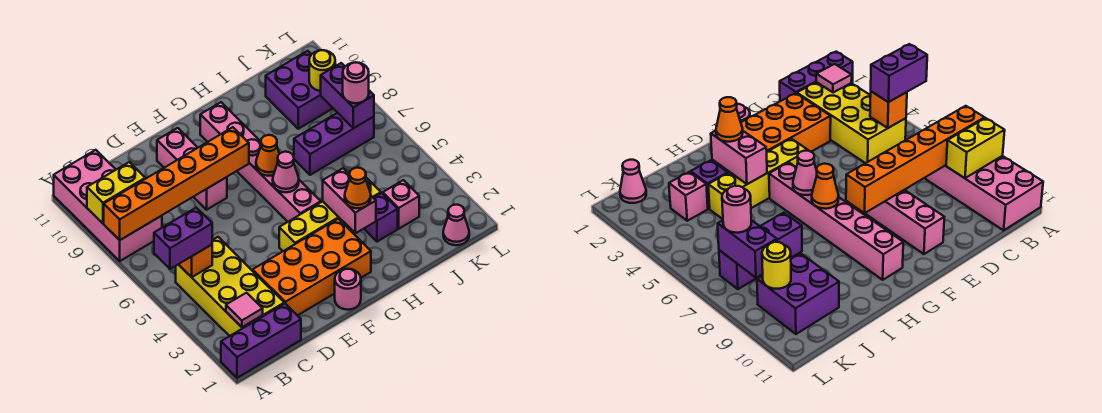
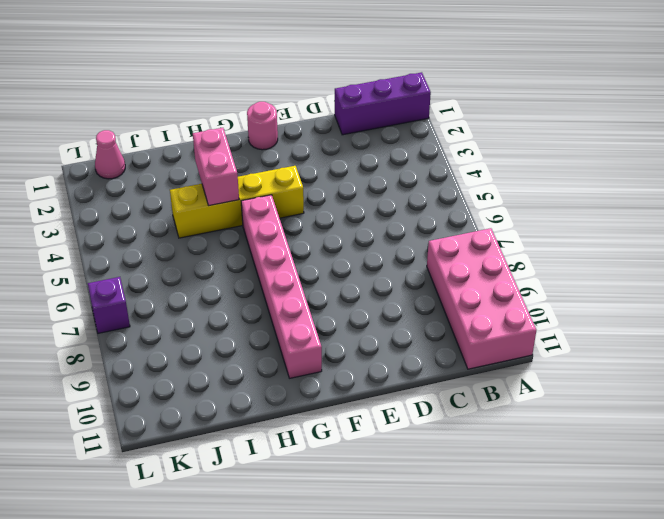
purple 1x1 brick [88,277,130,333] -> purple 1x1 brick moved to [364,193,398,242]
none -> yellow 2x4 brick [176,237,284,336]
none -> orange 2x4 brick [253,219,371,316]
none -> pink 1x3 brick [157,128,227,210]

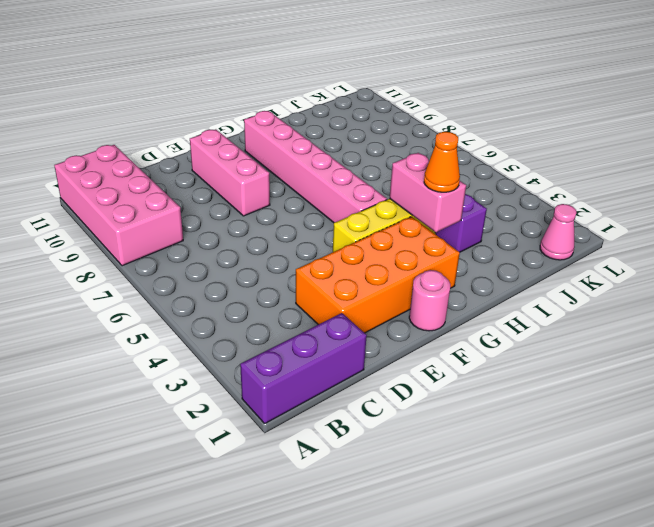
none -> yellow 2x4 brick [176,237,284,336]
none -> purple 1x3 brick [294,113,374,175]
none -> pink 1x1 brick [383,180,419,229]

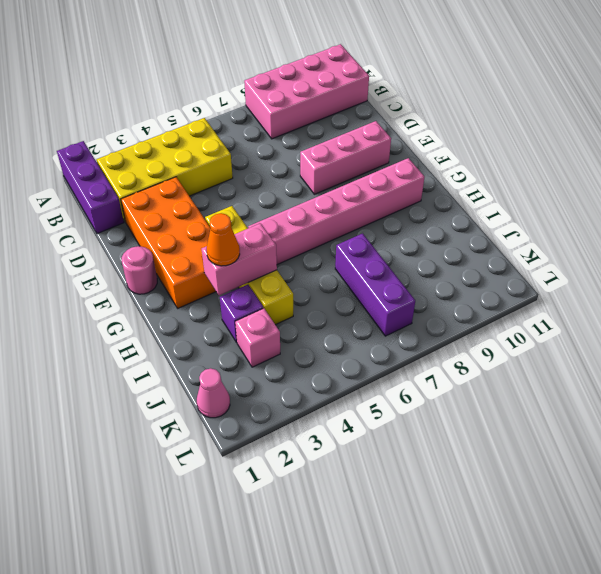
none -> purple 2x2 brick [266,51,333,129]
none -> orange 1x6 brick [104,127,249,240]
none -> yellow 1x2 brick [87,162,145,223]

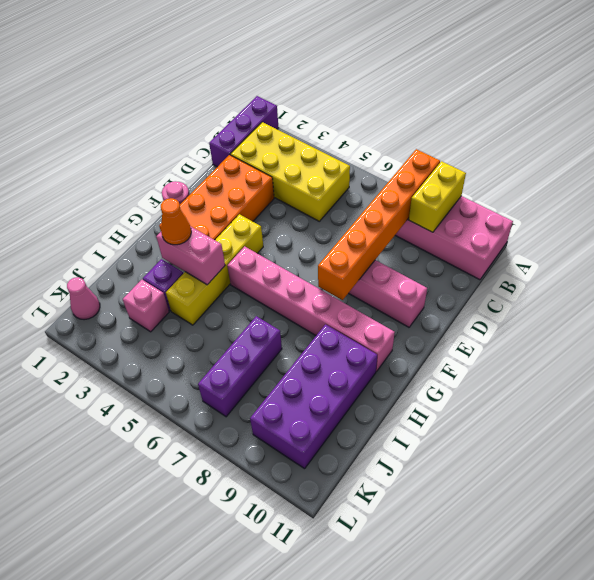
purple 2x4 brick [250,324,377,469] -> purple 2x2 brick [266,51,333,129]
none -> pink 1x1 tile [226,293,263,327]
none -> orange 1x1 brick [179,245,212,277]
none -> pink 1x1 cone [273,152,299,192]

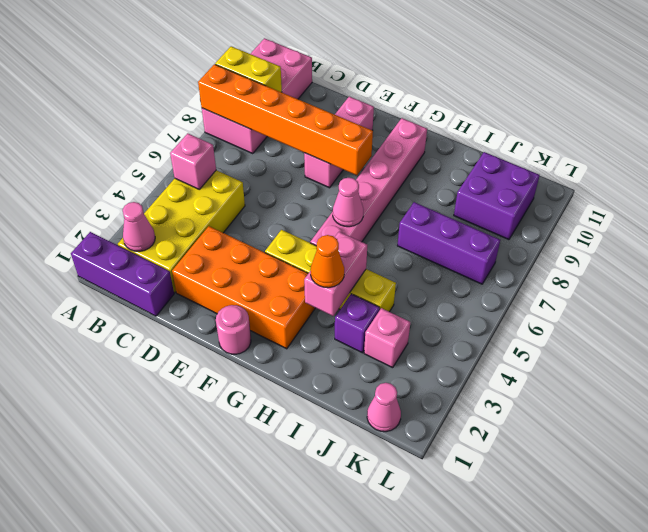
pink 1x1 cone [123,202,155,251] -> pink 1x1 tile [226,293,263,327]
pink 1x1 brick [170,133,216,189] -> orange 1x1 brick [179,245,212,277]
none -> orange 1x1 cone [256,135,279,176]
none -> purple 1x2 brick [321,63,374,128]
none -> yellow 1x1 round brick [309,50,335,91]

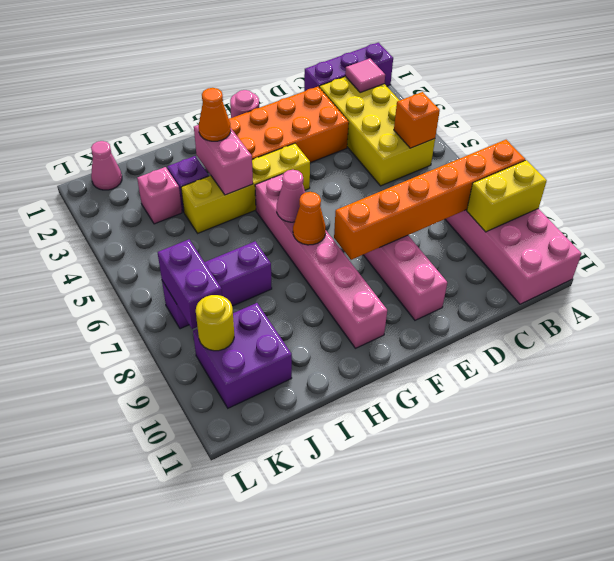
none -> purple 1x2 brick [154,208,212,269]
none -> pink 1x1 round brick [343,62,369,103]

